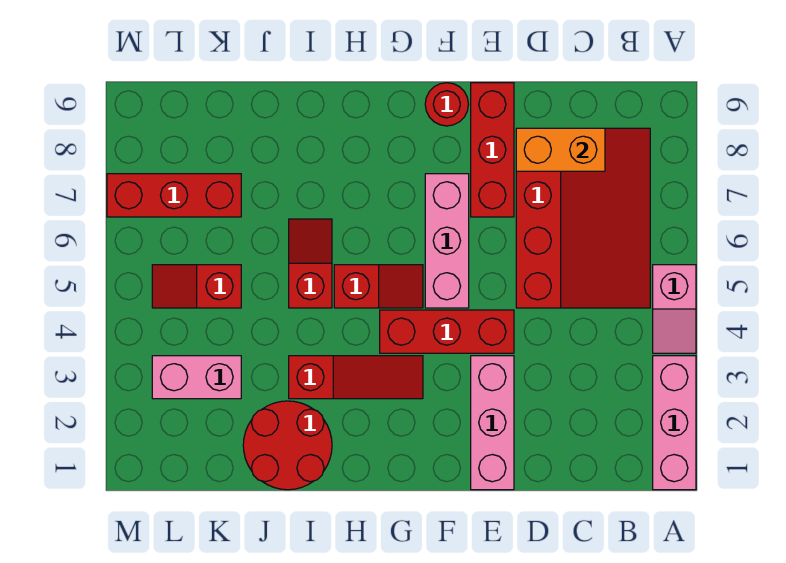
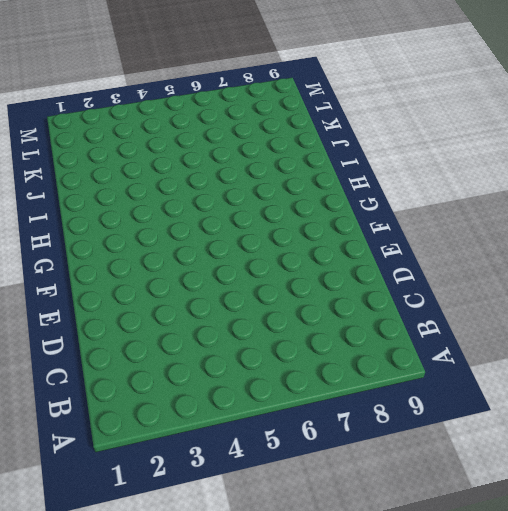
none -> pink 1x3 brick [653,356,696,490]
none -> pink 1x2 slope [653,265,696,353]
none -> red 3x4 slope [516,128,650,308]

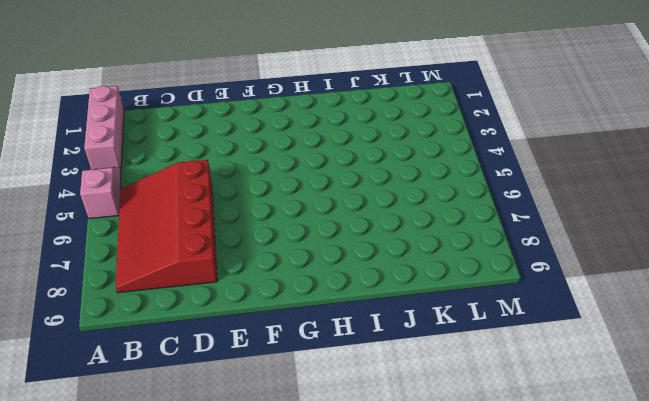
none -> pink 1x3 brick [471,356,514,490]
none -> red 1x3 brick [380,310,514,353]
none -> red 1x3 brick [471,83,514,217]

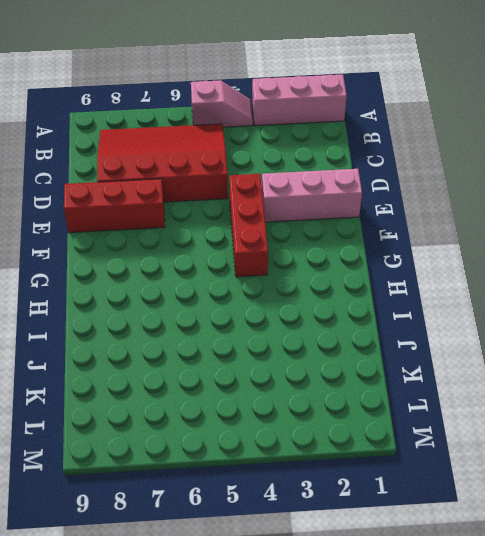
none -> pink 1x3 brick [425,174,469,308]
none -> red 1x1 round brick [425,83,468,126]
none -> red 1x3 slope [289,356,423,399]

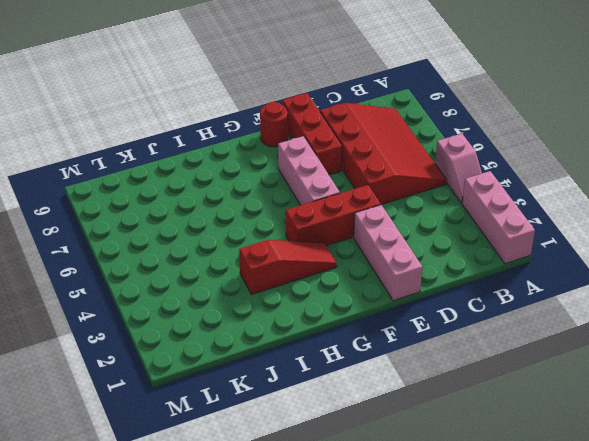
none -> red 1x2 slope [334,265,423,308]
none -> red 2x2 round brick [243,401,332,490]
none -> red 1x2 slope [289,219,332,308]

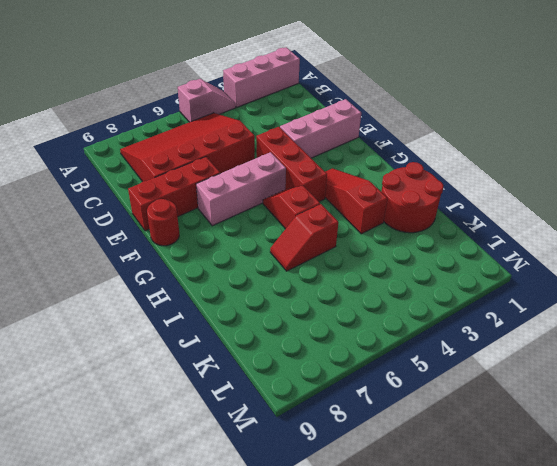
none -> pink 1x2 brick [152,356,241,399]
none -> red 1x2 slope [152,265,241,308]
none -> red 1x3 brick [107,174,241,217]

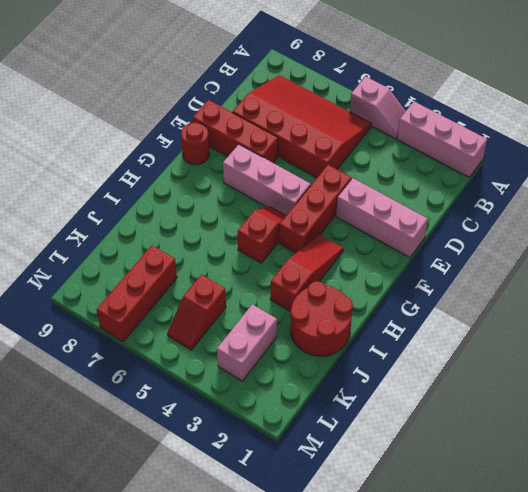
none -> red 1x2 slope [289,219,332,308]
none -> orange 1x2 brick [516,128,605,171]

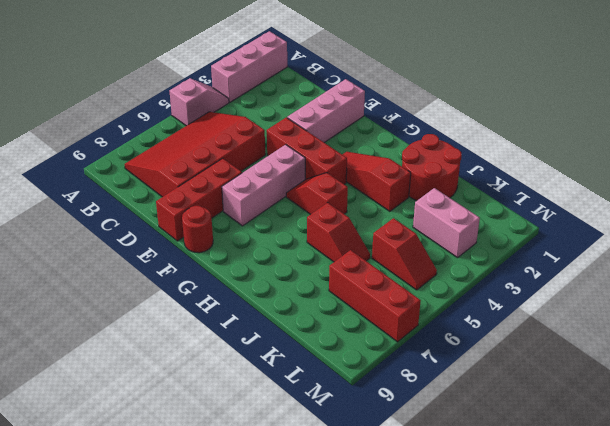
red 1x2 slope [307,203,370,262] -> red 1x2 slope turned to [289,219,332,308]
none -> orange 1x2 brick [516,128,605,171]

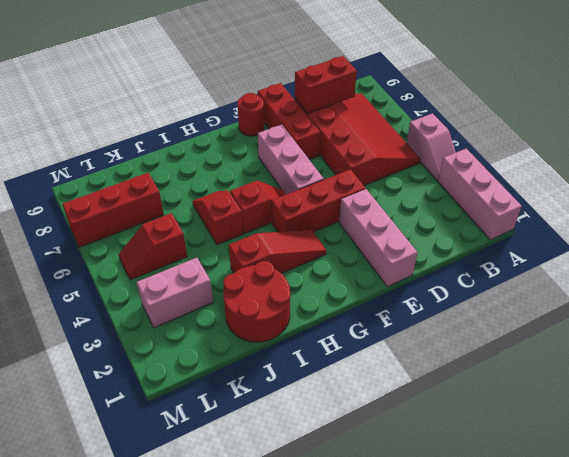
red 1x2 brick [295,56,357,114] -> orange 1x2 brick [516,128,605,171]

